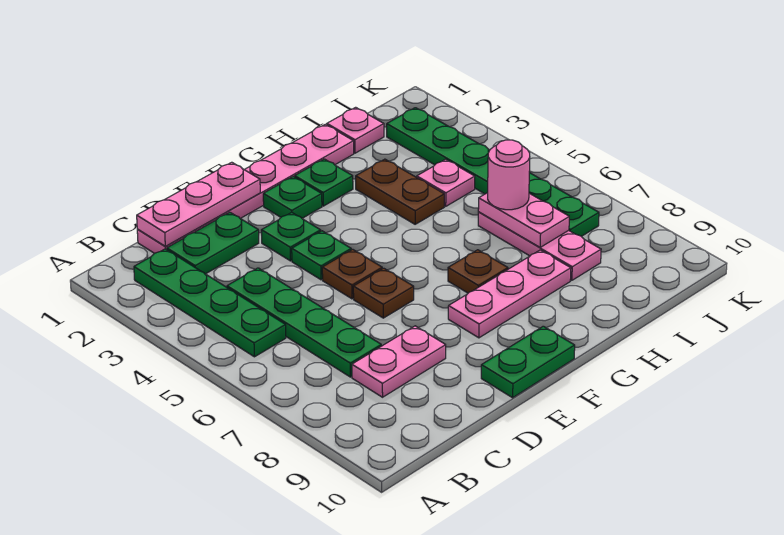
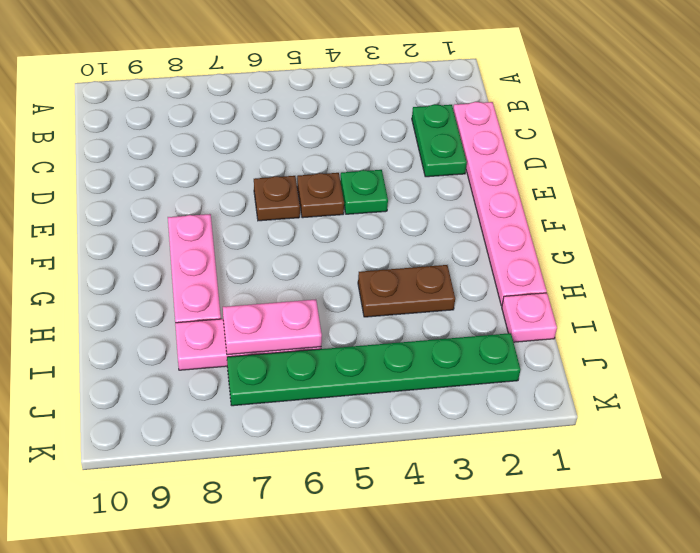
none -> green 1x4 plate [134,249,286,357]
none -> green 1x4 plate [227,268,381,377]
none -> pink 1x2 plate [352,326,446,397]

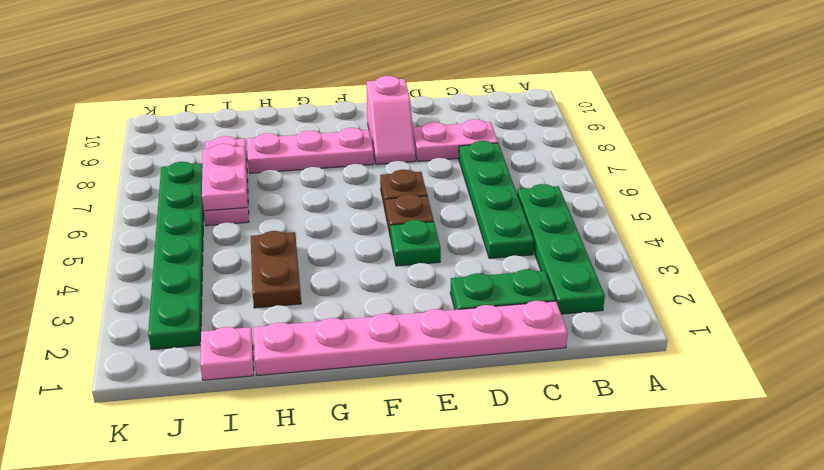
pink 1x2 slope [367,76,415,164] -> none
none -> green 1x1 plate [261,212,321,261]
none -> green 1x2 plate [481,326,575,398]
none -> green 1x1 plate [263,177,322,218]

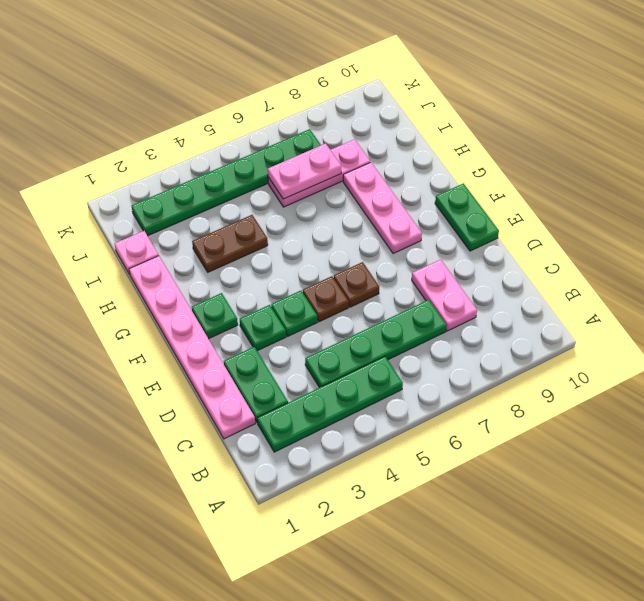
none -> green 1x1 plate [295,159,353,206]
none -> brown 1x1 plate [448,250,508,293]
none -> pink 1x1 plate [417,159,475,206]

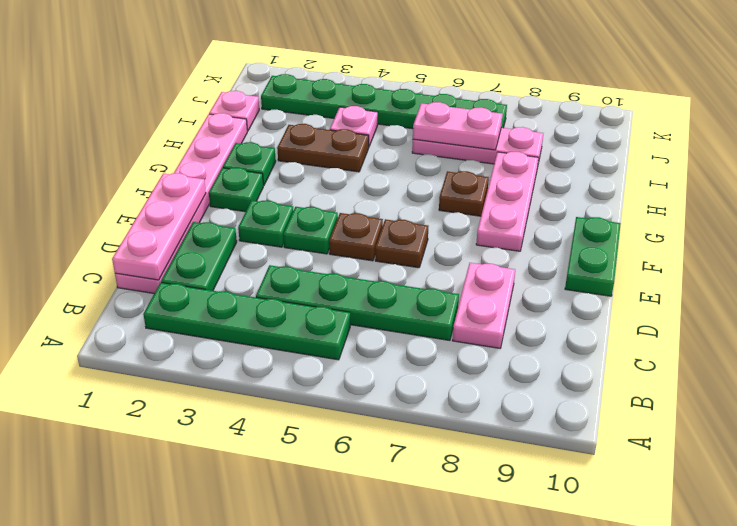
none -> pink 1x1 round brick [488,140,530,210]

